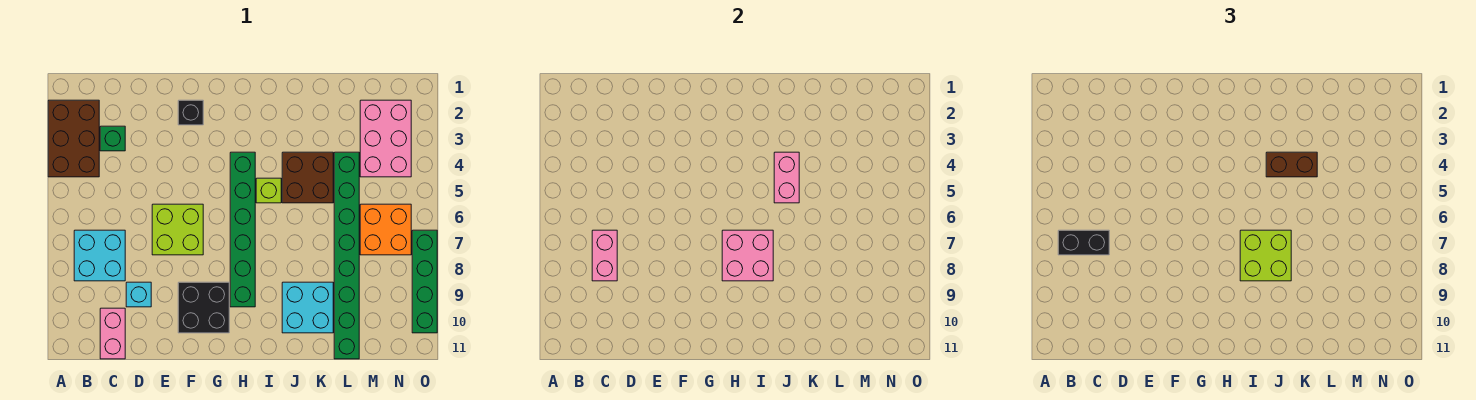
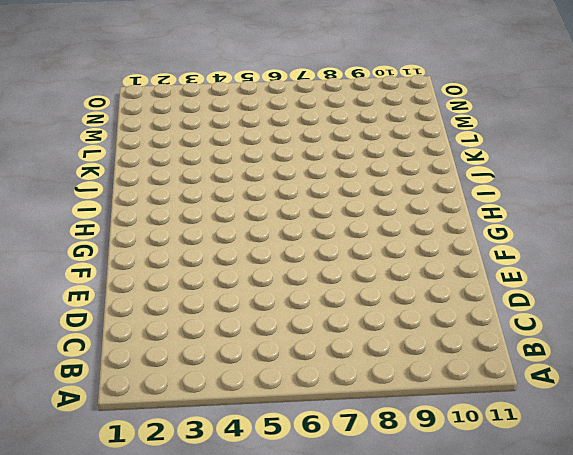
none -> brown 2x3 brick [48,100,99,177]
none -> cyan 2x2 brick [74,230,125,281]
none -> green 1x1 brick [100,126,125,151]

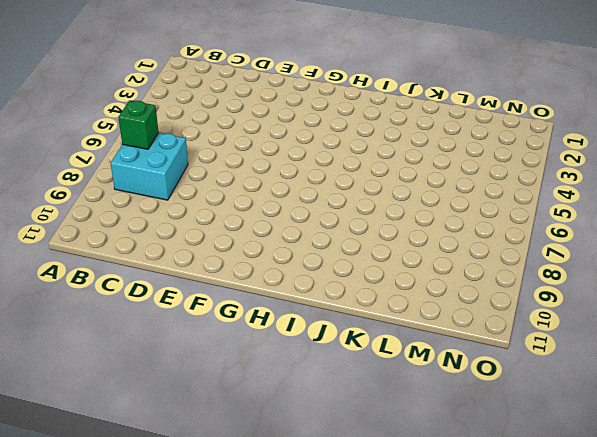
green 1x1 brick [118,100,159,149] -> green 1x1 brick moved to [100,126,125,151]
none -> brown 2x3 brick [48,100,99,177]
none -> pink 1x2 brick [100,308,125,359]
none -> cyan 1x1 brick [126,282,151,307]

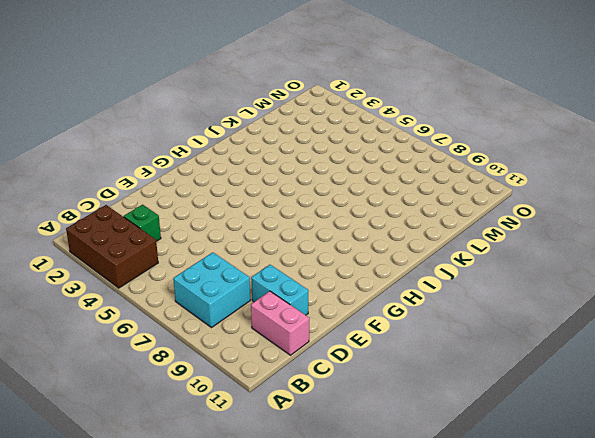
cyan 1x2 brick [251,265,308,315] -> cyan 1x1 brick [126,282,151,307]
none -> lime 2x2 brick [152,204,203,255]
none -> black 1x1 brick [178,100,203,125]
none -> black 2x2 brick [178,282,229,333]

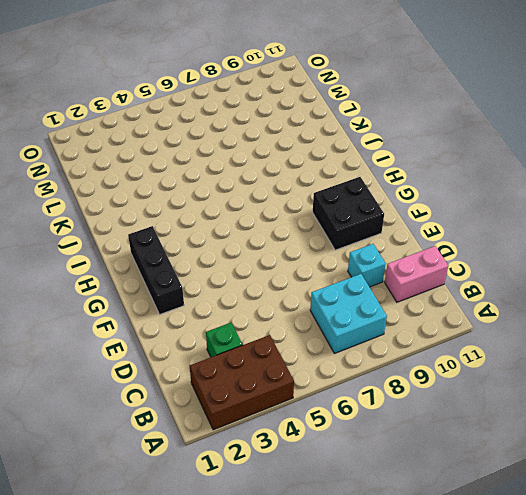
black 1x3 brick [128,226,184,314] -> black 1x1 brick [178,100,203,125]
none -> lime 2x2 brick [152,204,203,255]
none -> green 1x6 brick [230,152,255,307]
none -> lime 1x1 brick [256,178,281,203]

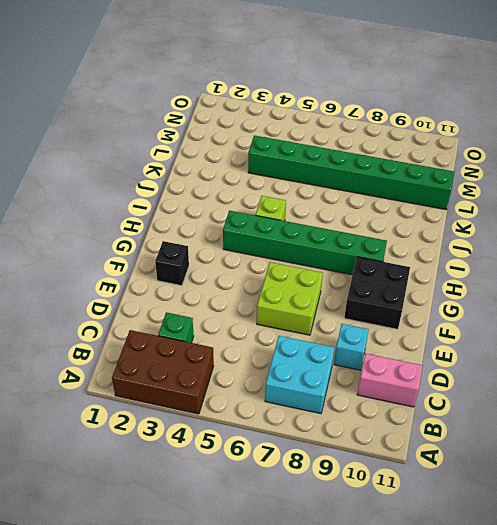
none -> brown 2x2 brick [282,152,333,203]
none -> cyan 2x2 brick [282,282,333,333]
none -> pink 2x3 brick [360,100,411,177]

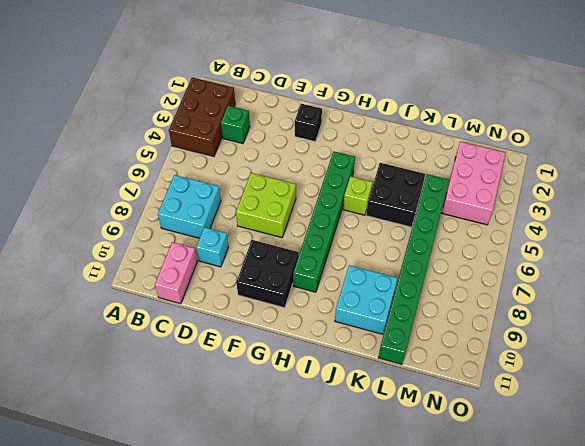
black 2x2 brick [366,163,425,227] -> brown 2x2 brick [282,152,333,203]
none -> orange 2x2 brick [360,204,411,255]
none -> green 1x4 brick [412,230,437,333]
none -> pink 1x2 brick [592,230,617,281]

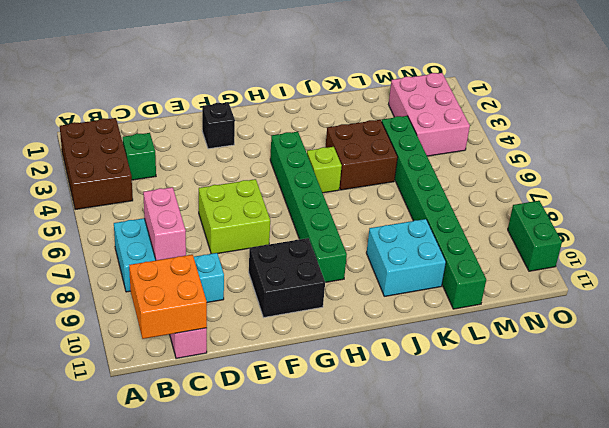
orange 2x2 brick [129,255,207,339] -> orange 2x2 brick moved to [360,204,411,255]
green 1x2 brick [508,201,562,271] -> green 1x4 brick [412,230,437,333]
none -> pink 2x2 brick [722,230,773,281]
none -> pink 1x2 brick [774,152,799,203]
none -> black 1x2 brick [1058,230,1109,255]

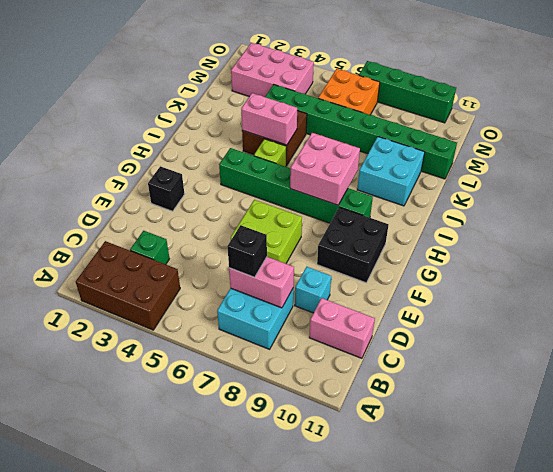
black 1x1 brick [227,225,267,277] -> black 1x2 brick [1058,230,1109,255]
none -> lime 2x2 brick [1240,230,1291,281]
none -> brown 1x2 brick [1266,152,1317,177]

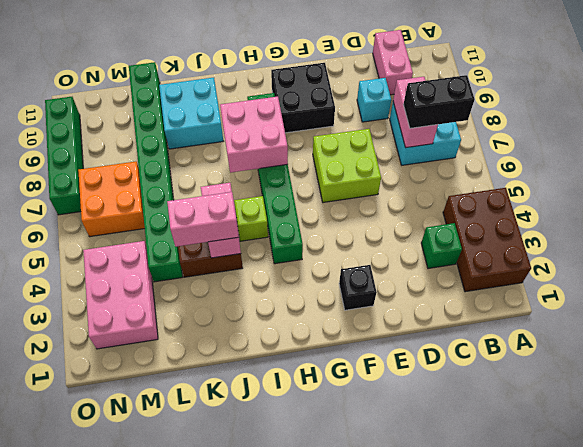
pink 1x2 brick [167,192,239,247] -> brown 1x2 brick [1266,152,1317,177]
none -> lime 2x2 brick [1240,230,1291,281]

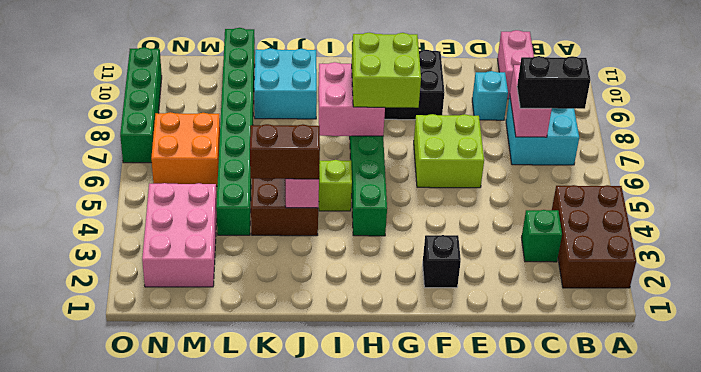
lime 2x2 brick [352,33,421,108] -> lime 2x2 brick moved to [1240,230,1291,281]

